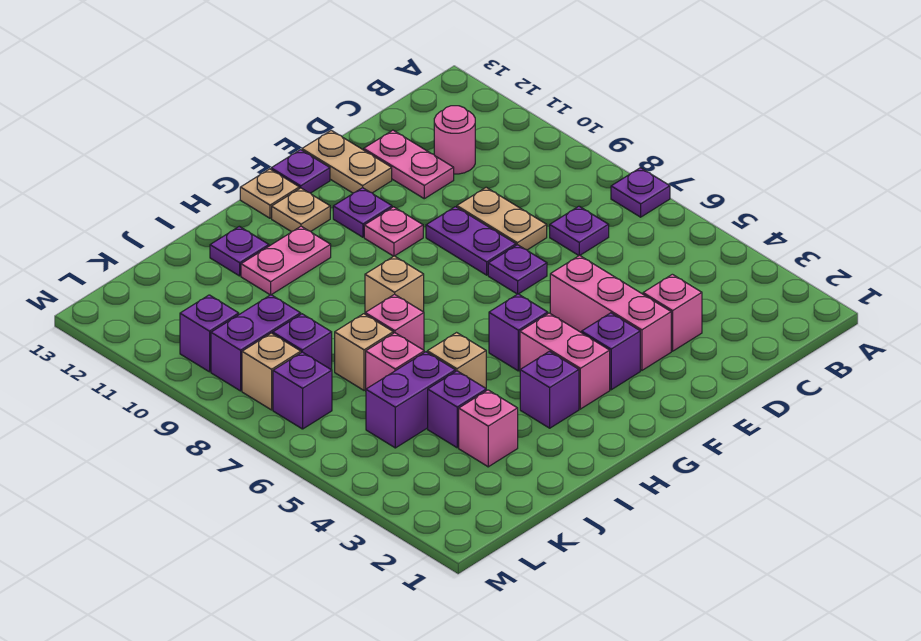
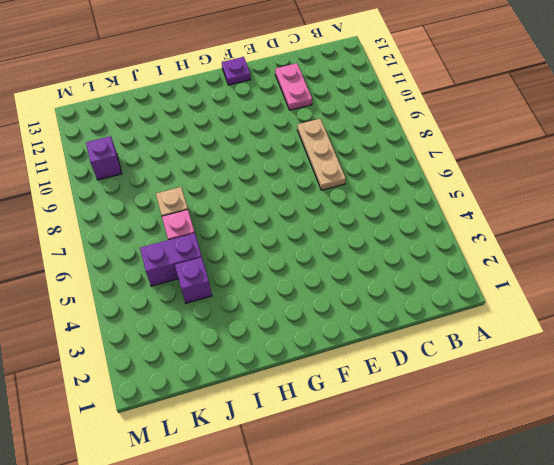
tan 1x3 plate [297,119,346,190] -> tan 1x2 plate [457,187,547,250]
none -> purple 1x1 plate [611,168,670,217]
none -> purple 1x1 plate [550,206,609,255]
none -> pink 1x1 round brick [434,106,475,174]
none -> pink 1x1 brick [643,274,702,351]

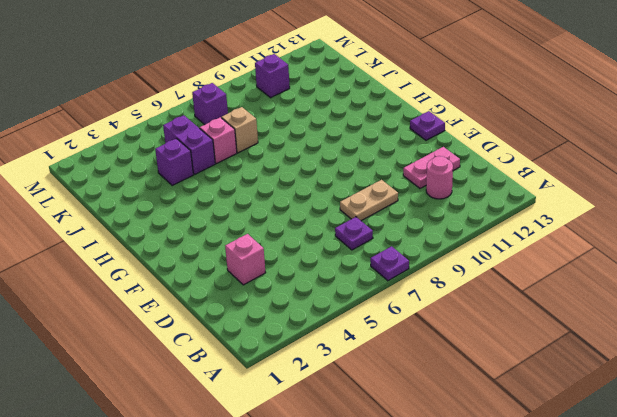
none -> pink 1x3 brick [550,255,671,370]
none -> purple 1x1 plate [488,245,547,294]
none -> purple 1x2 plate [426,207,516,275]
none -> tan 1x2 plate [302,130,392,193]

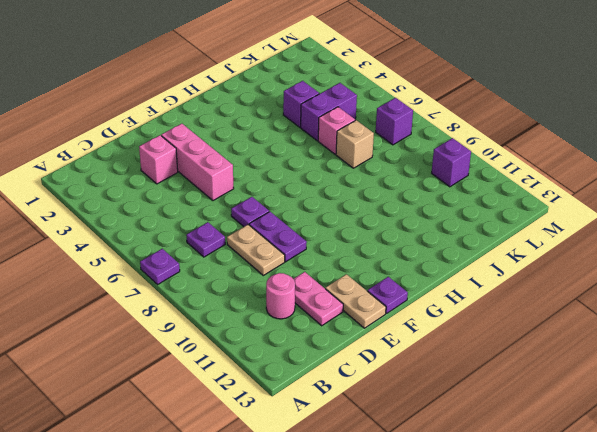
none -> purple 1x1 brick [582,313,640,390]
none -> pink 1x1 plate [364,207,423,256]
none -> purple 1x1 plate [333,188,392,237]
none -> pink 1x2 brick [520,313,610,409]

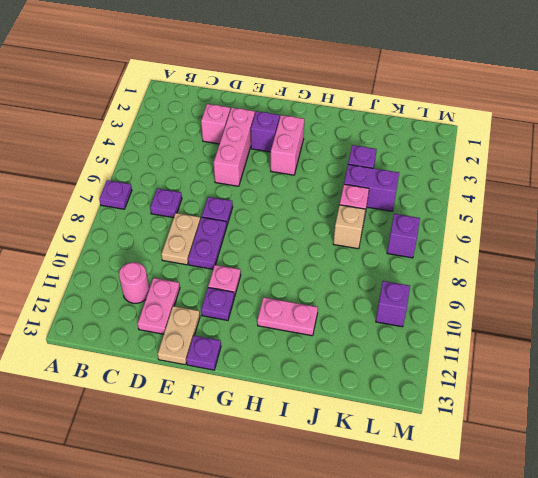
none -> purple 1x1 brick [489,294,548,371]
none -> tan 1x1 plate [272,188,330,232]
none -> tan 1x1 plate [240,169,299,218]
none -> purple 1x1 brick [520,351,579,428]

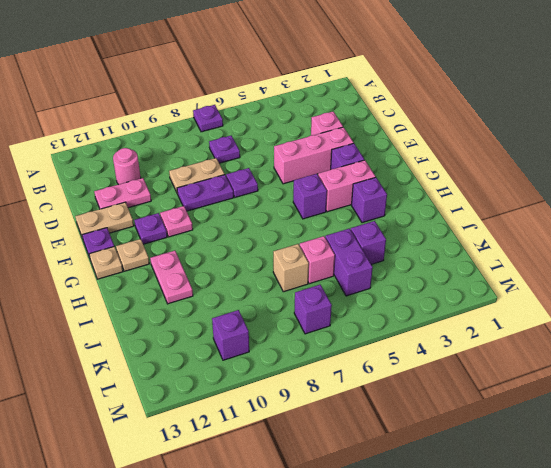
none -> tan 1x1 brick [365,256,424,313]
none -> tan 1x1 brick [427,333,486,388]
none -> pink 1x1 brick [365,294,424,350]
none -> purple 1x1 plate [210,226,269,276]

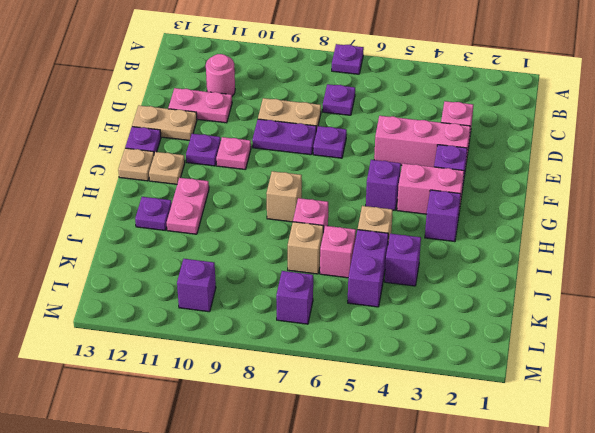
none -> pink 1x1 brick [459,390,518,467]
none -> purple 1x1 brick [273,314,332,370]
none -> purple 1x2 brick [211,295,301,391]
none -> tan 1x1 brick [242,333,301,410]

